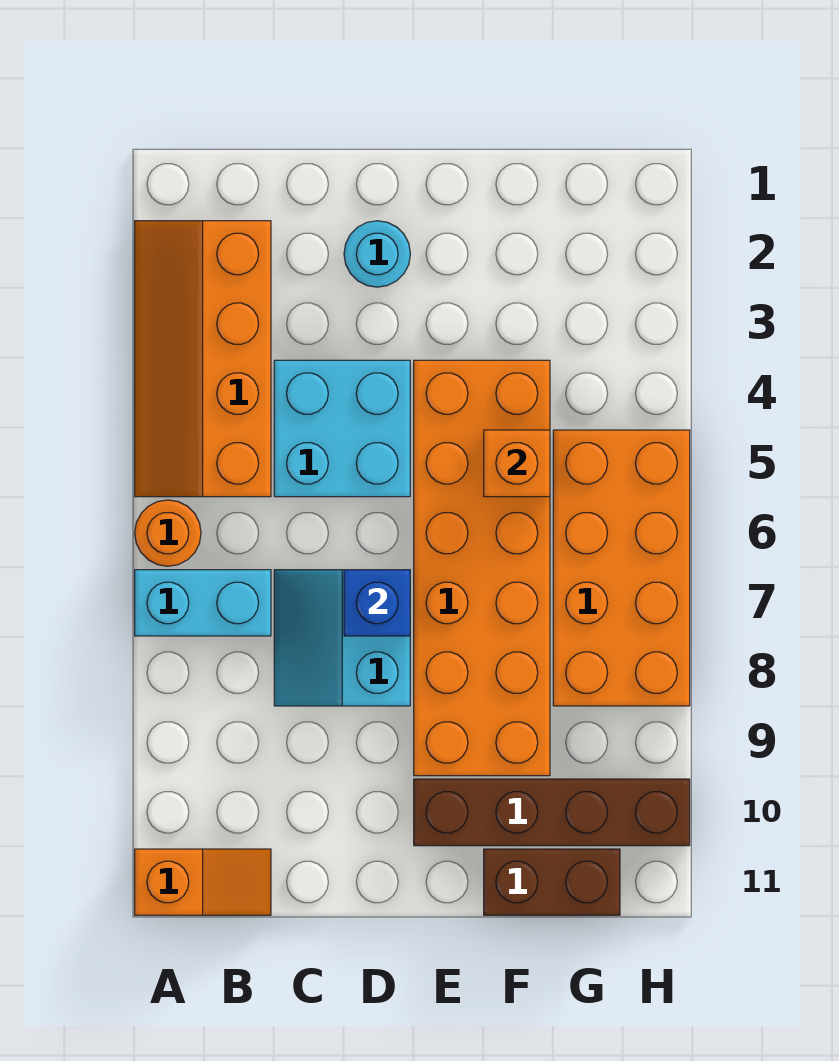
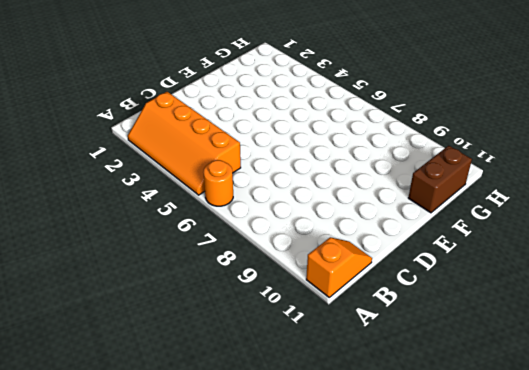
none -> cyan 1x2 brick [135,570,271,636]
none -> cyan 2x2 brick [274,360,410,497]
none -> cyan 2x2 slope [274,570,410,706]

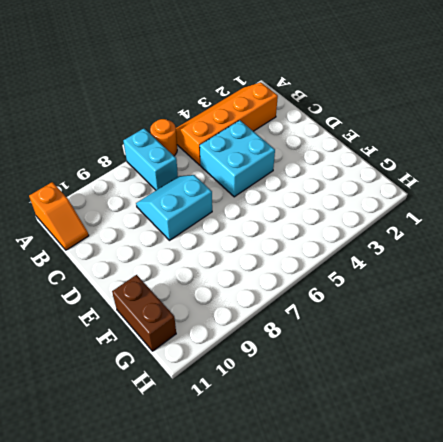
none -> cyan 1x1 round brick [344,221,410,287]
none -> orange 2x6 brick [414,360,550,776]
none -> brown 1x4 brick [414,779,690,846]

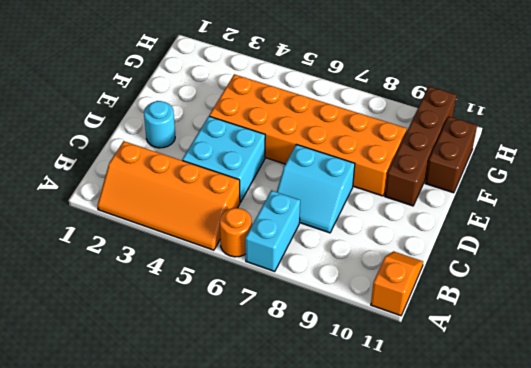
none -> orange 2x4 brick [553,430,690,706]
none -> blue 1x1 brick [344,570,410,636]
none -> orange 1x1 brick [484,430,550,497]

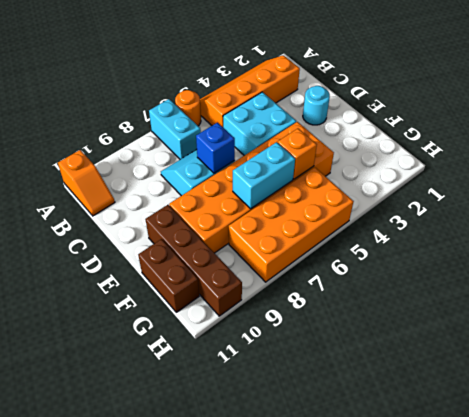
cyan 1x2 brick [233,142,295,209] -> none

